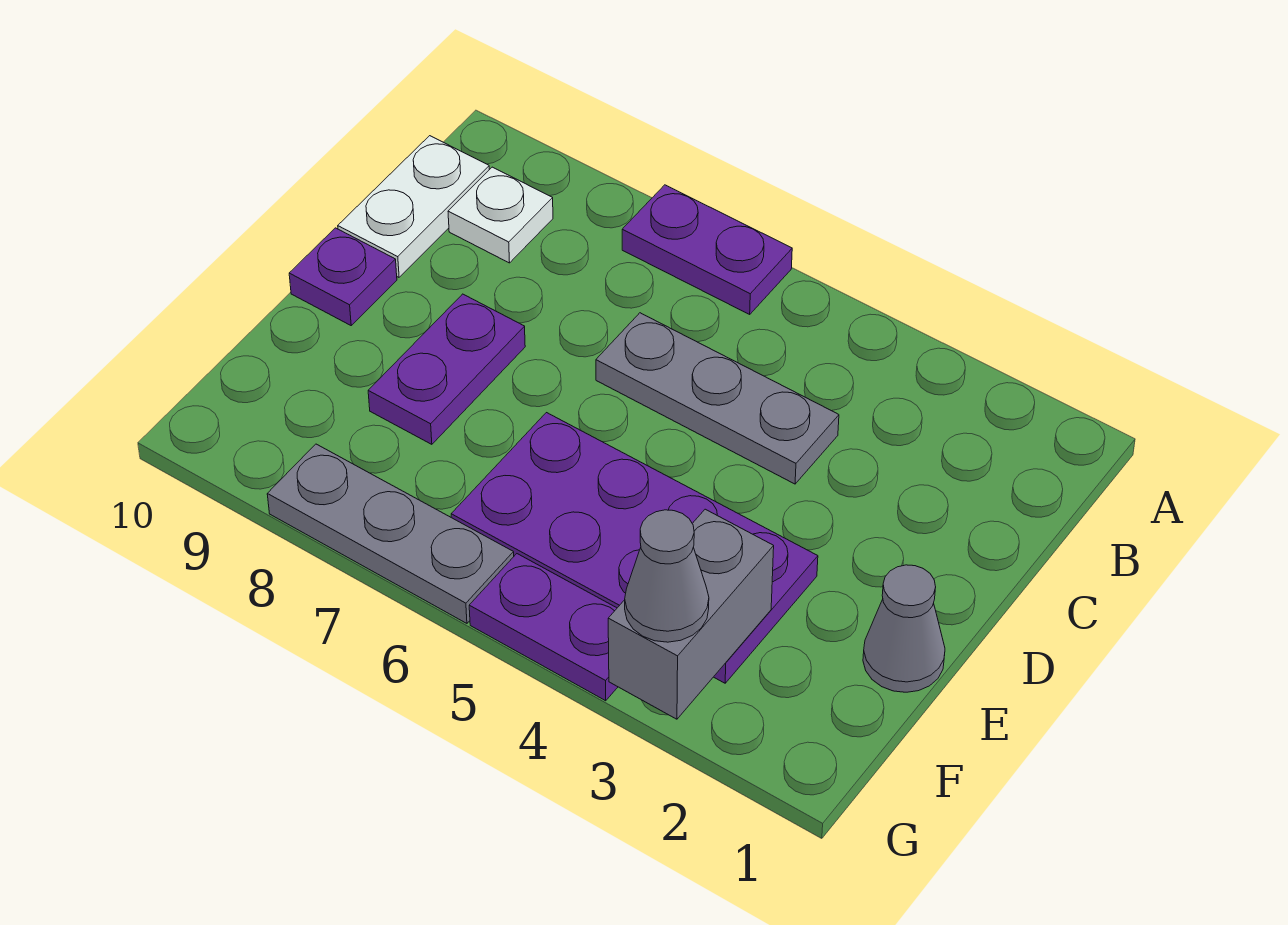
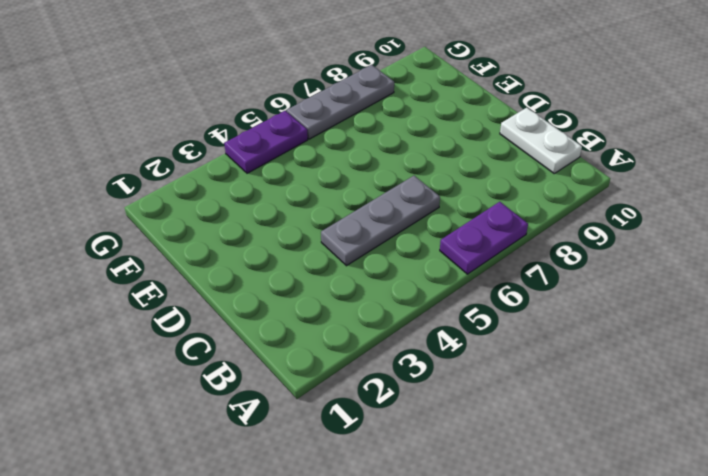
none -> white 1x1 plate [448,167,553,263]
none -> purple 1x2 plate [368,294,525,444]
none -> purple 1x1 plate [289,228,397,325]

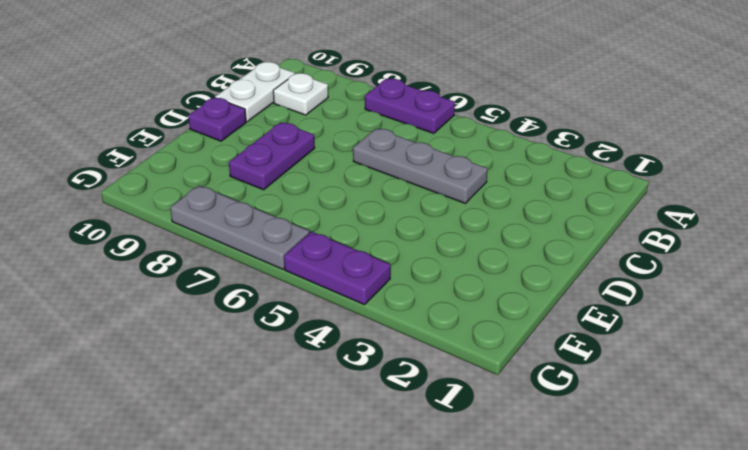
none -> grey 1x1 cone [863,565,945,692]
none -> purple 2x4 plate [451,413,818,683]
none -> grey 1x2 brick [608,509,774,719]

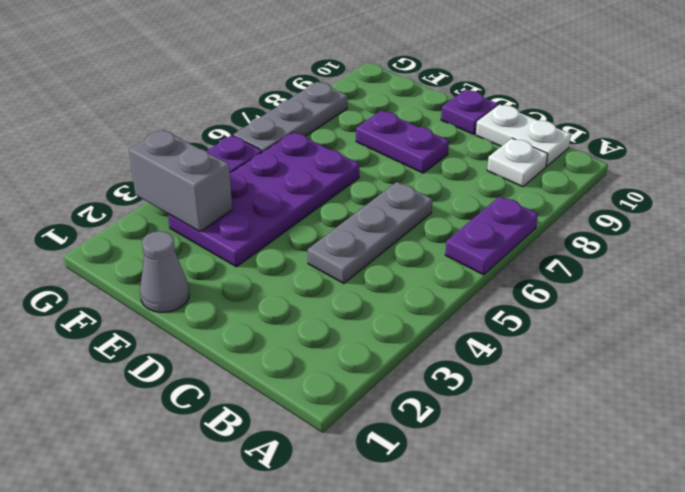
none -> grey 1x1 cone [625,510,709,642]

